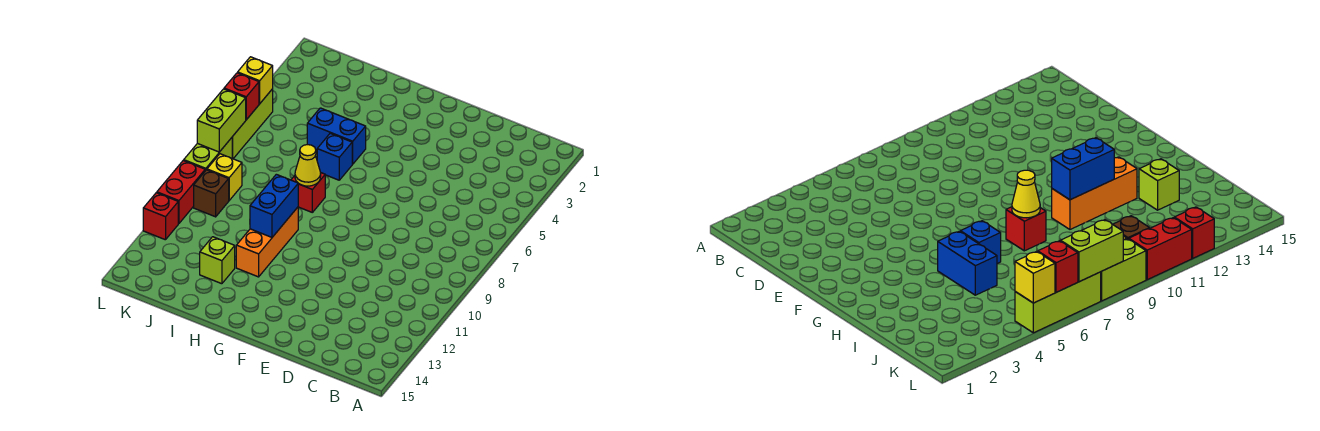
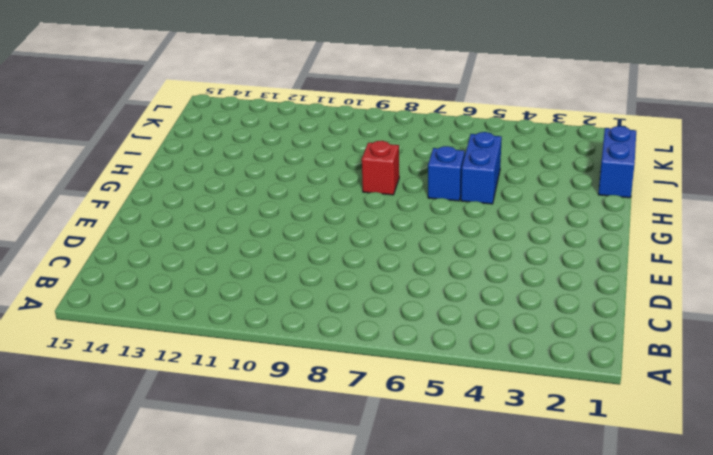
blue 1x2 brick [598,126,636,198] -> blue 1x2 brick turned to [250,174,298,237]
none -> orange 1x3 brick [236,207,298,277]
none -> lime 1x1 brick [200,237,235,284]
none -> yellow 1x1 brick [207,154,242,200]

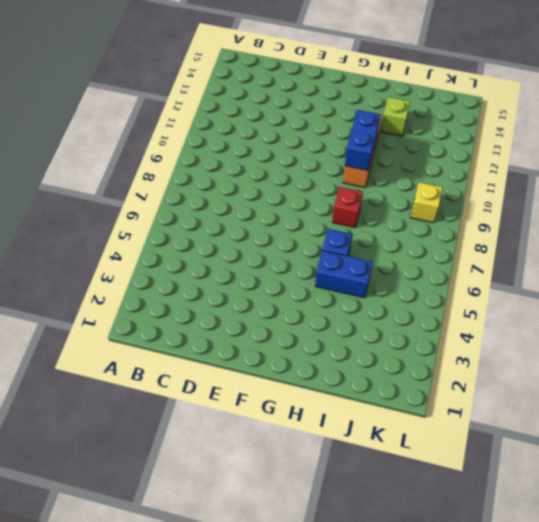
none -> brown 1x1 brick [194,170,229,217]
none -> lime 1x3 brick [232,89,273,159]
none -> lime 1x2 brick [184,138,232,171]

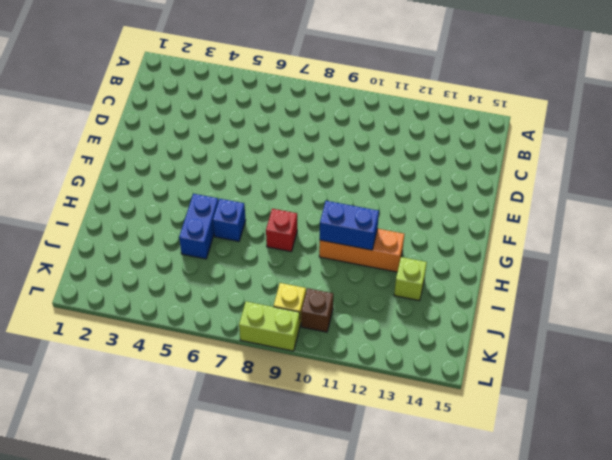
none -> lime 1x3 brick [232,89,273,159]
none -> red 1x2 brick [157,160,205,224]
none -> red 1x1 brick [143,193,178,240]

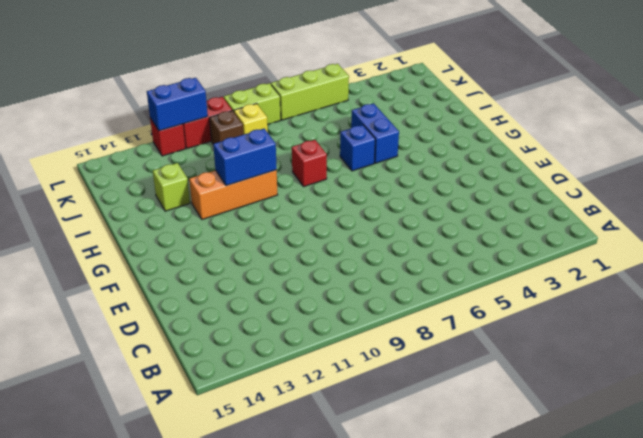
blue 1x2 brick [147,78,208,131] -> none
none -> yellow 1x1 cone [295,145,321,186]
none -> yellow 1x1 brick [238,57,273,104]
none -> red 1x1 brick [224,73,259,120]

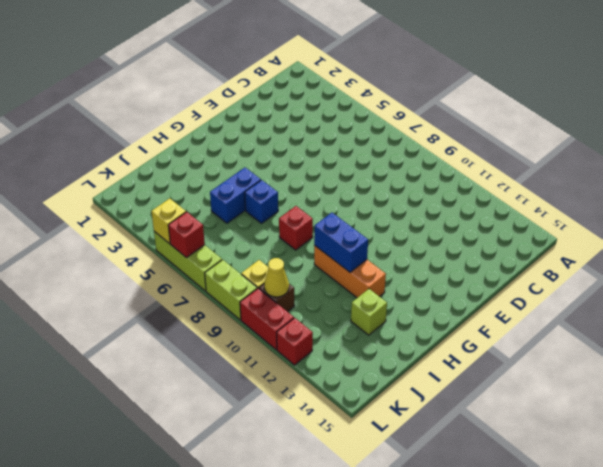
yellow 1x1 cone [264,258,289,297] -> yellow 1x1 cone moved to [295,145,321,186]
none -> lime 1x2 brick [197,89,246,152]

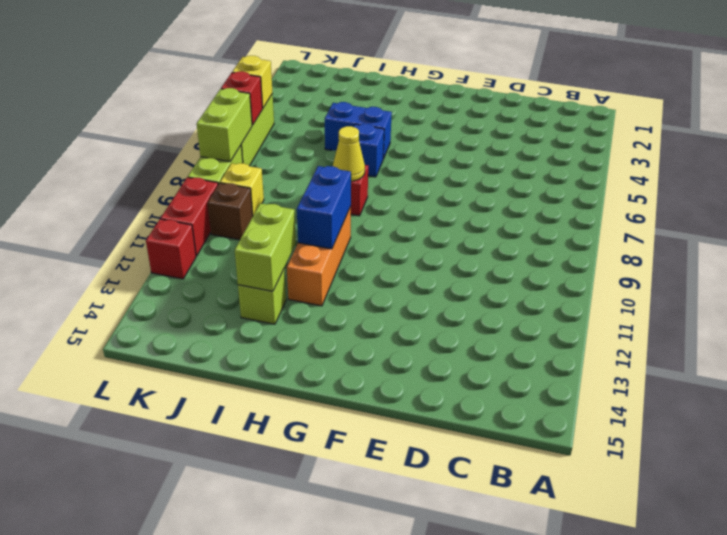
lime 1x2 brick [235,203,296,291] -> none

